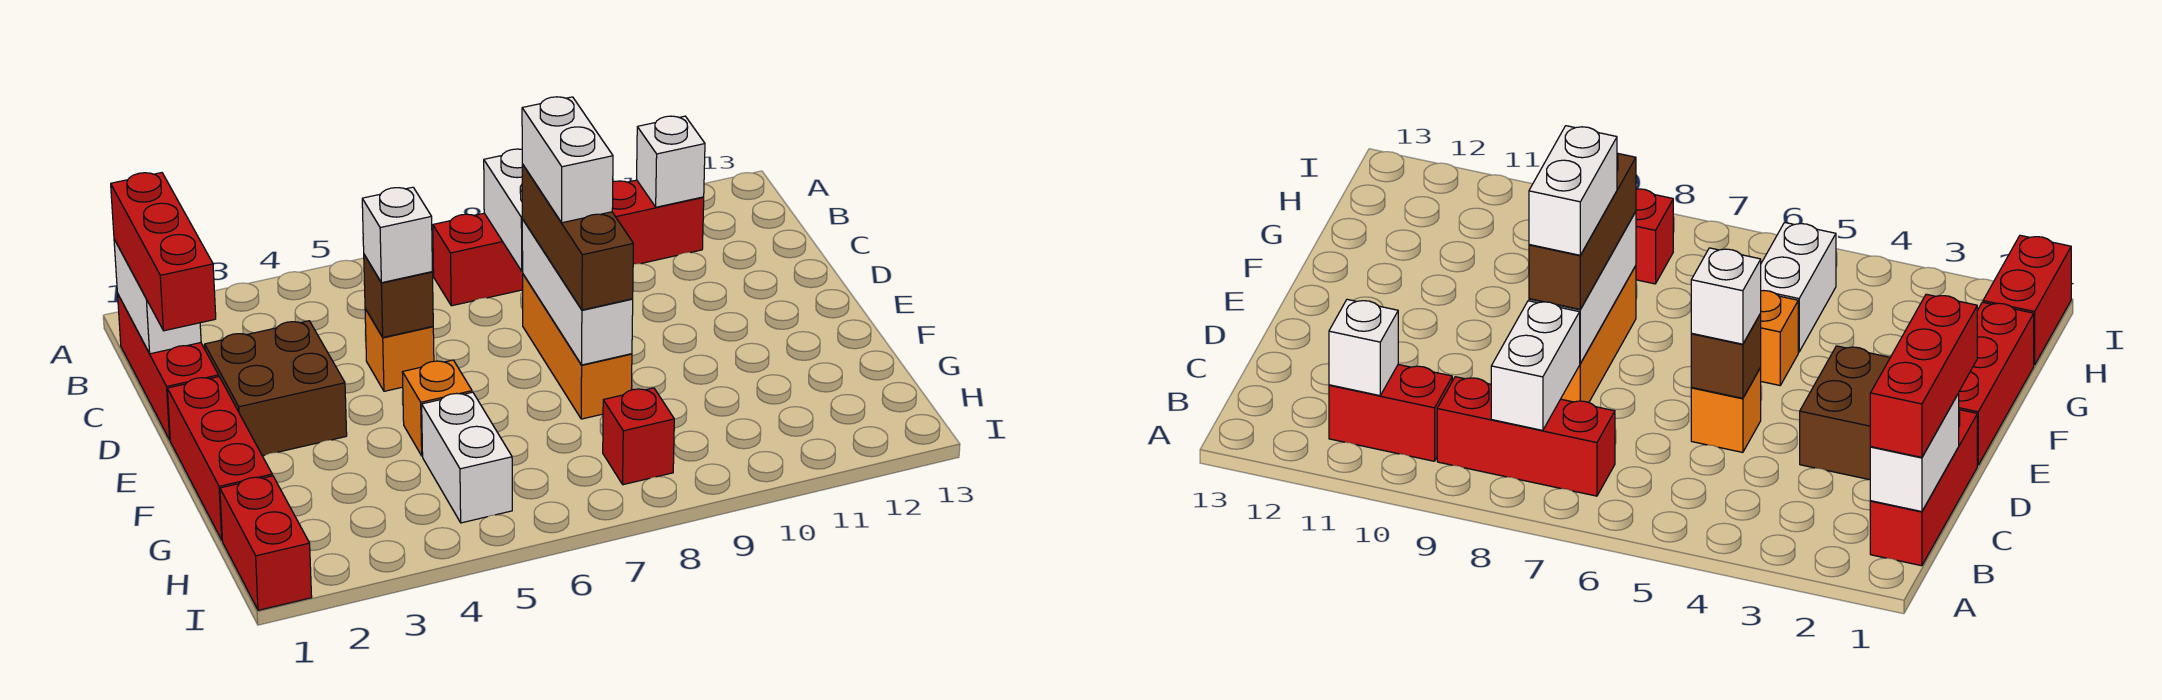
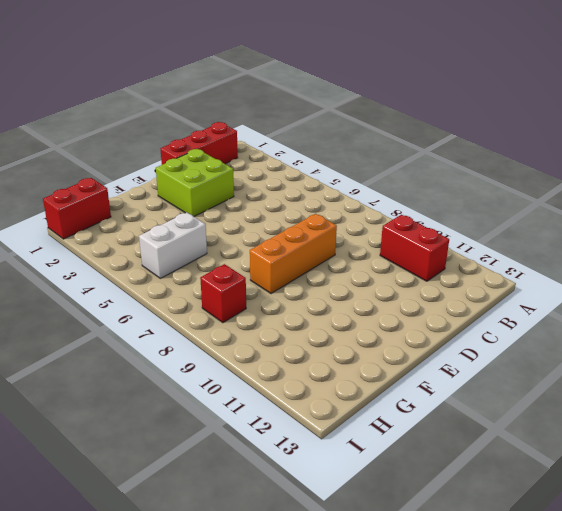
lime 2x2 brick [156,149,234,216] -> brown 2x2 brick [205,321,347,456]
none -> red 1x3 brick [433,213,523,306]
none -> orange 1x1 brick [365,309,434,391]
none -> red 1x3 brick [167,377,272,540]

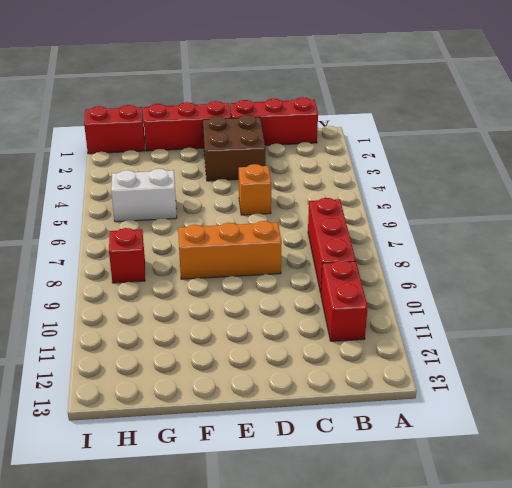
none -> orange 1x1 brick [402,360,472,456]
none -> white 1x2 brick [114,239,201,354]
none -> white 1x2 brick [484,149,523,271]

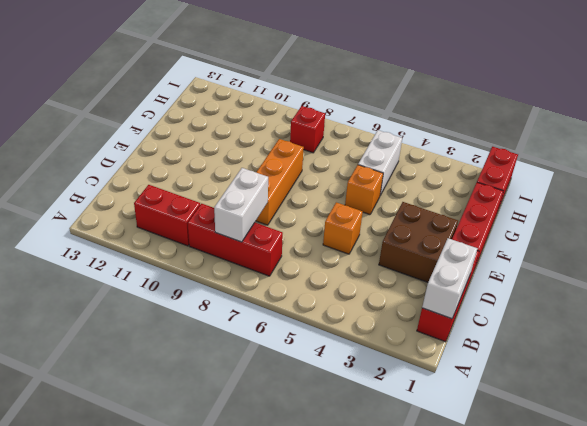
none -> white 1x1 brick [637,116,705,207]
none -> brown 1x1 brick [364,255,433,337]
none -> white 1x3 brick [522,219,633,365]

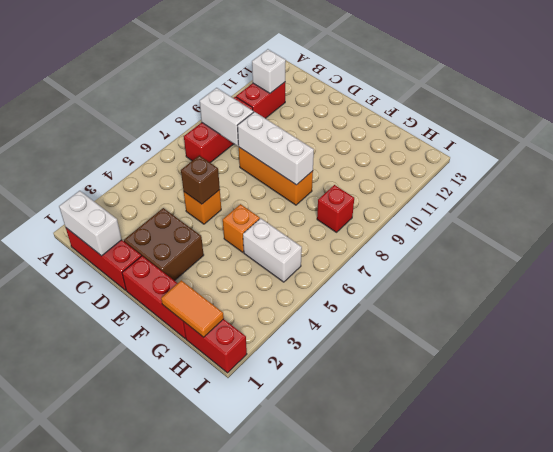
orange 1x2 tile [161,280,224,337] -> none
none -> red 1x3 brick [111,173,216,331]
none -> white 1x1 brick [362,187,432,283]
none -> brown 1x3 brick [522,164,633,310]

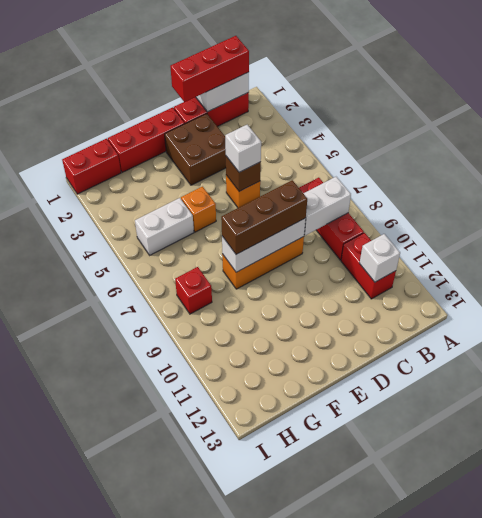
none -> white 1x2 brick [522,97,613,223]

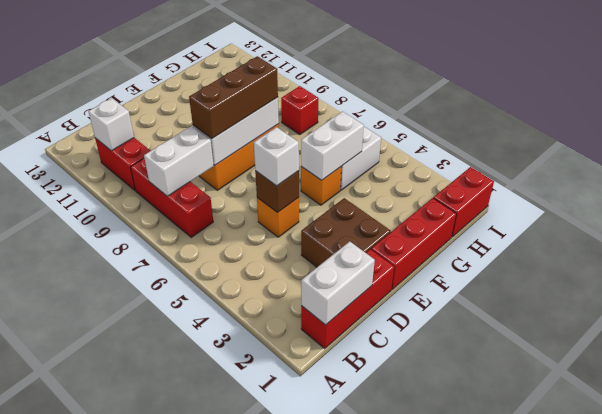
white 1x2 brick [301,112,364,180] -> white 1x2 brick moved to [522,97,613,223]
none -> red 1x3 brick [111,173,216,331]

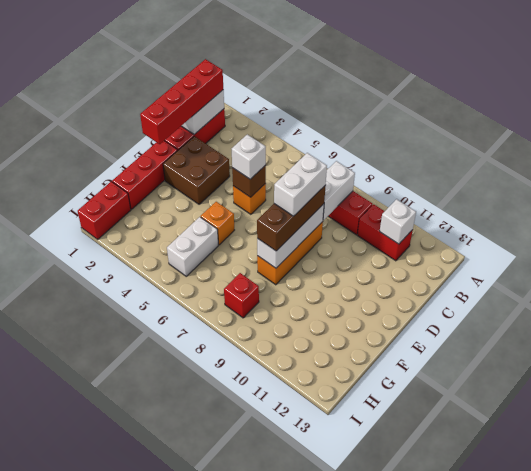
red 1x4 brick [140,59,223,144] -> red 1x3 brick [111,173,216,331]

